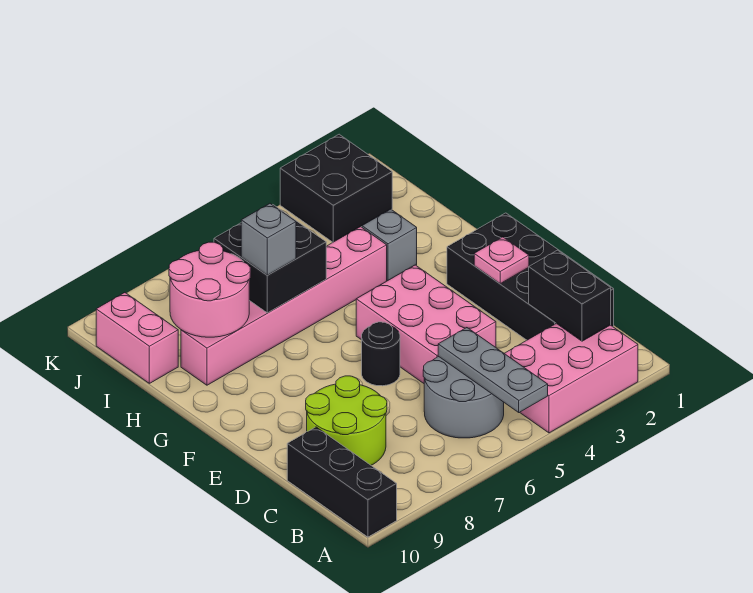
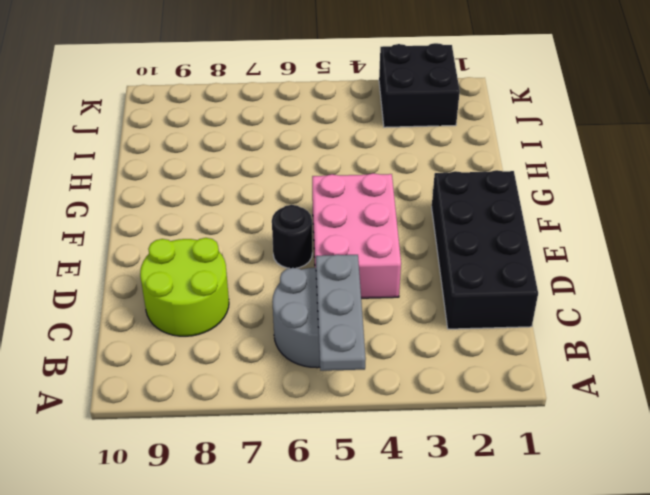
none -> pink 2x3 brick [504,323,638,433]
none -> black 1x3 brick [287,427,397,537]
none -> grey 1x1 brick [362,209,417,281]

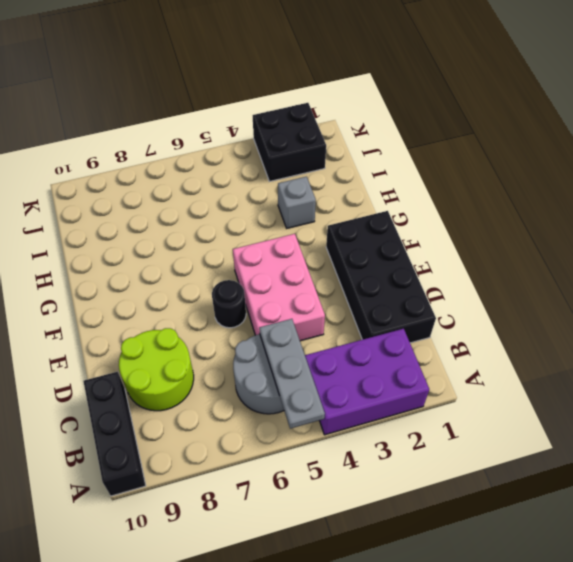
purple 2x3 brick [305,329,429,435] -> pink 2x3 brick [504,323,638,433]
none -> pink 1x6 brick [181,227,387,385]
none -> pink 1x2 brick [96,293,178,383]
none -> black 1x2 brick [529,250,611,341]

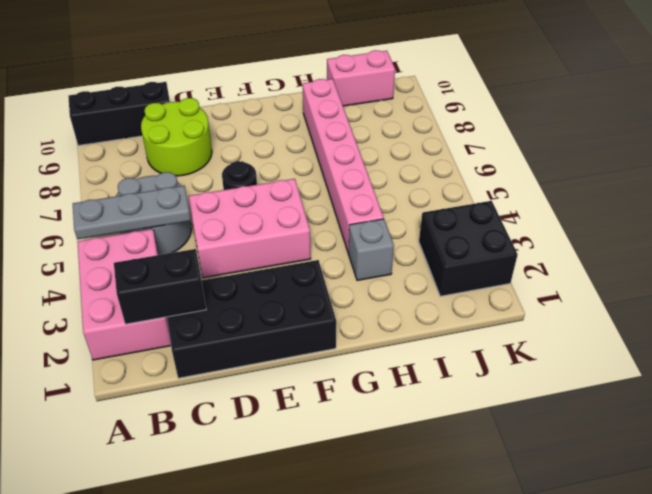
none -> pink 1x1 plate [474,237,529,284]
none -> black 2x2 brick [214,205,326,313]
none -> pink 2x2 round brick [169,242,250,337]

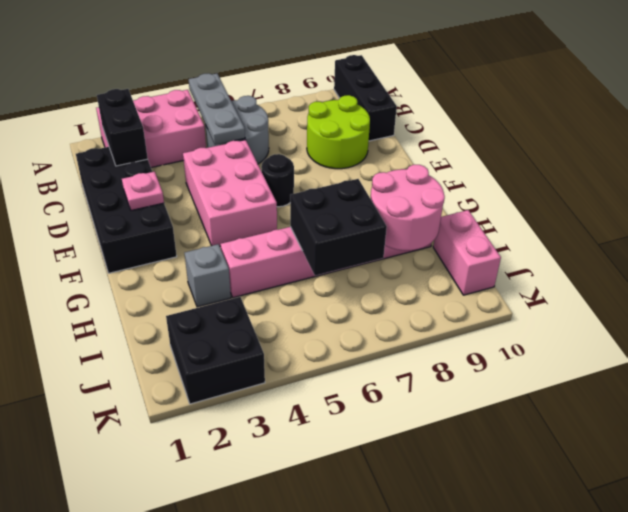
none -> grey 1x1 brick [241,204,296,275]

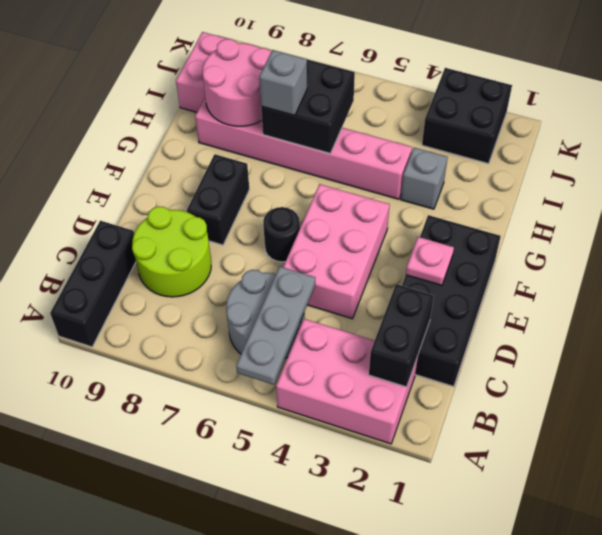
black 1x2 brick [187,154,249,245] -> none

